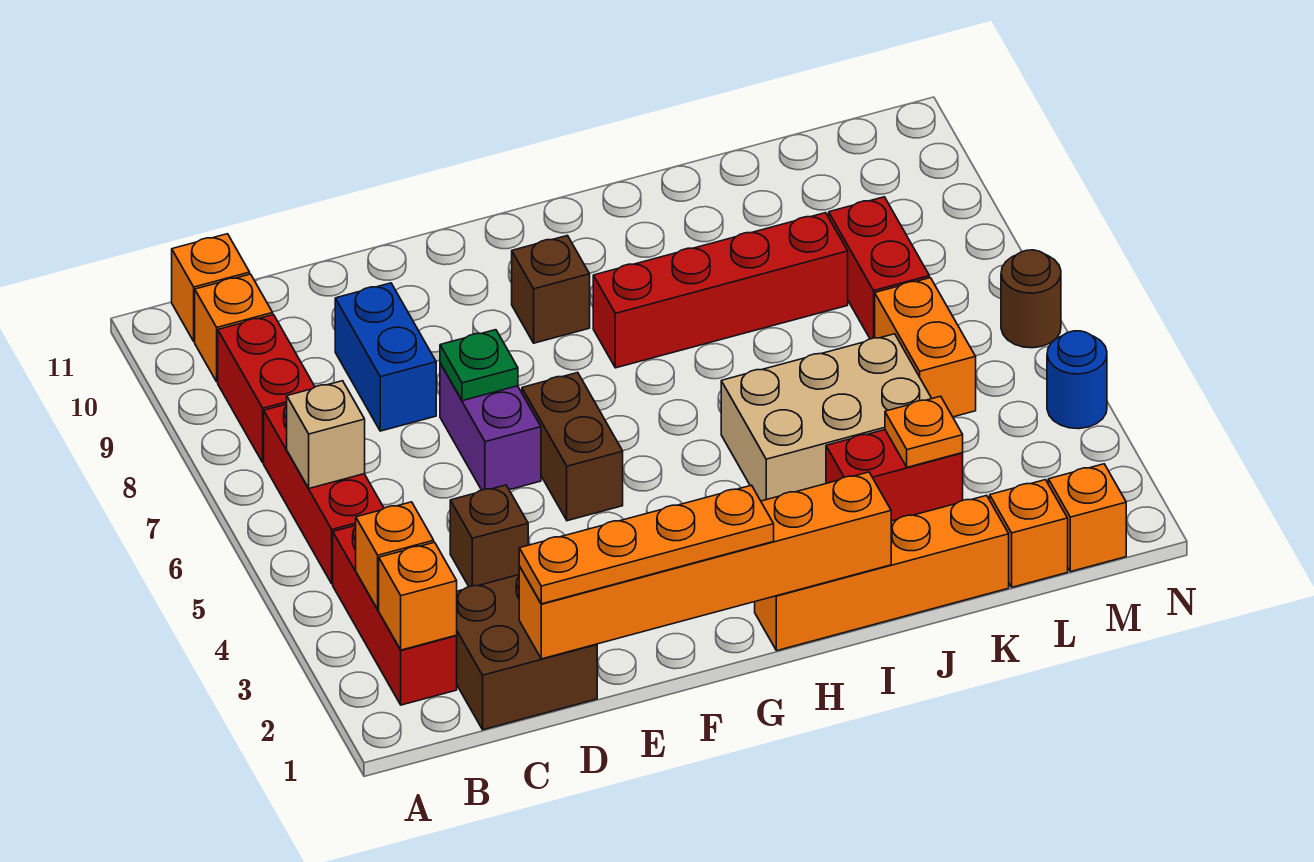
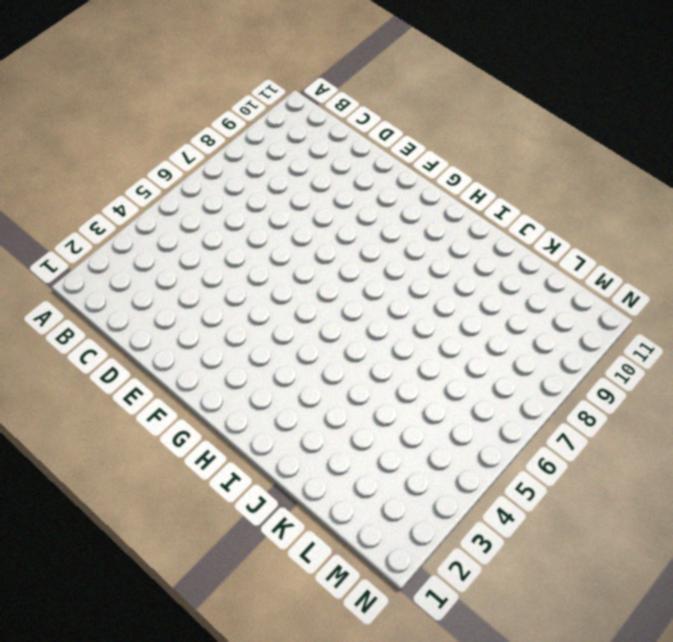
none -> red 1x3 brick [333,525,457,705]
none -> red 1x3 brick [264,404,384,584]
none -> red 1x2 brick [218,315,315,463]

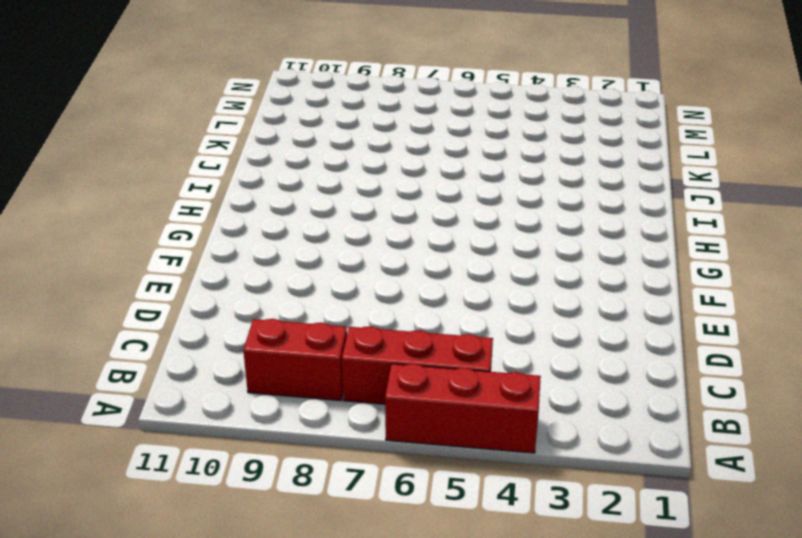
red 1x3 brick [385,364,541,453] -> red 1x3 brick moved to [333,525,457,705]
none -> orange 1x1 brick [195,274,273,382]
none -> orange 1x1 brick [172,234,250,341]
none -> brown 2x2 brick [457,575,597,730]

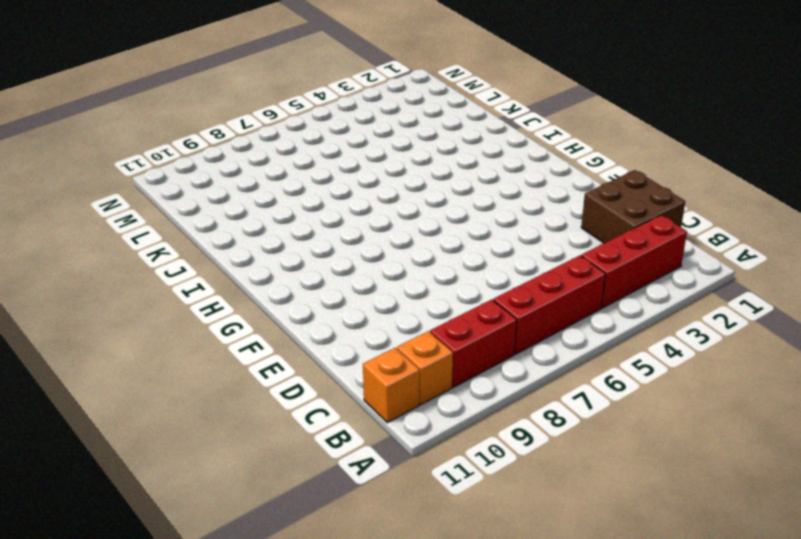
none -> brown 1x1 brick [450,485,528,587]
none -> blue 1x2 brick [335,283,436,431]
none -> purple 1x2 brick [440,363,541,490]

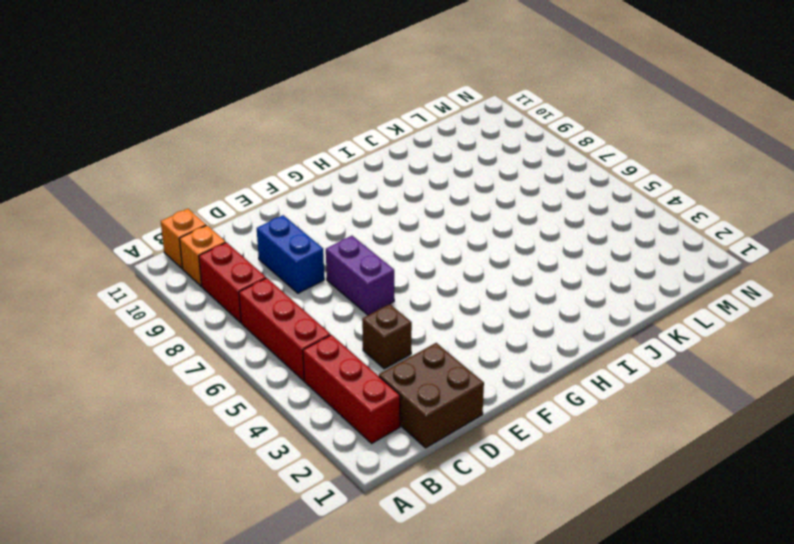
none -> brown 1x2 brick [522,373,623,521]
none -> brown 1x1 brick [512,236,590,343]
none -> orange 1x4 brick [755,495,1009,651]

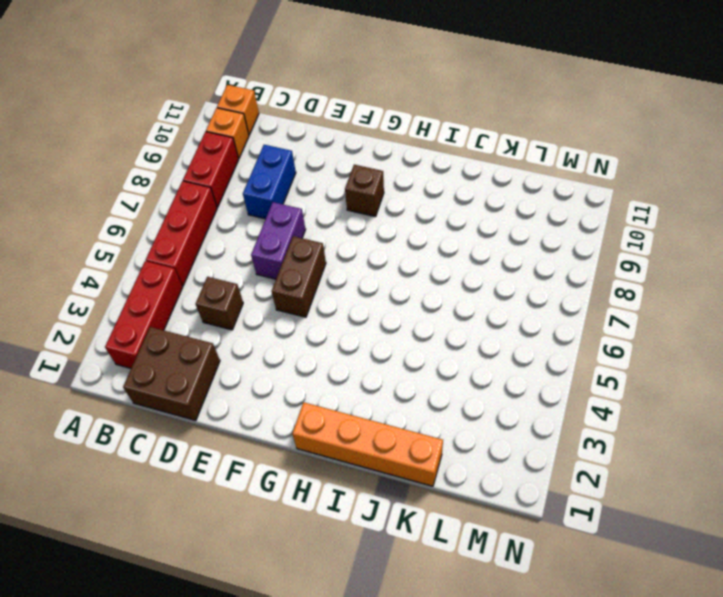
none -> red 1x4 brick [593,213,848,368]
none -> tan 2x3 brick [721,334,932,501]
none -> red 1x2 brick [826,430,963,521]

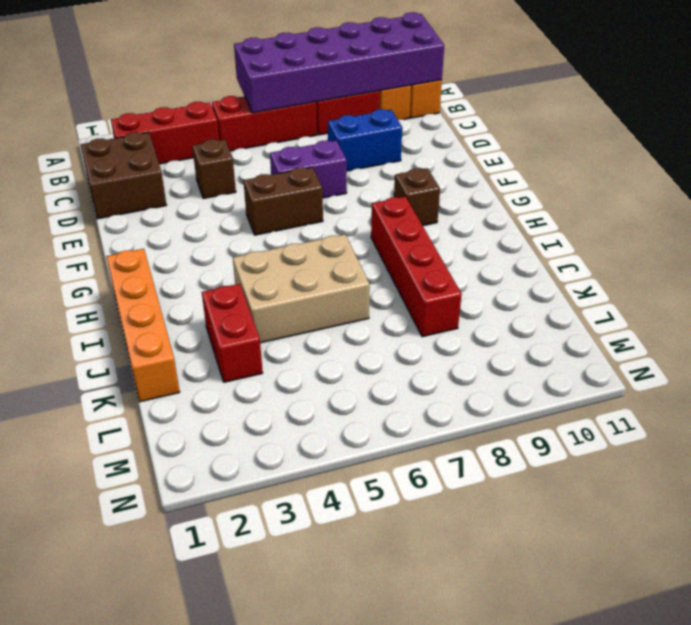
purple 2x6 brick [234,12,444,113] -> tan 1x1 brick [287,381,365,488]
tan 2x3 brick [233,235,370,343] -> tan 2x3 brick turned to [721,334,932,501]
none -> orange 1x1 brick [990,480,1068,587]
none -> orange 1x2 brick [875,278,976,417]
none -> red 1x2 brick [829,197,929,339]

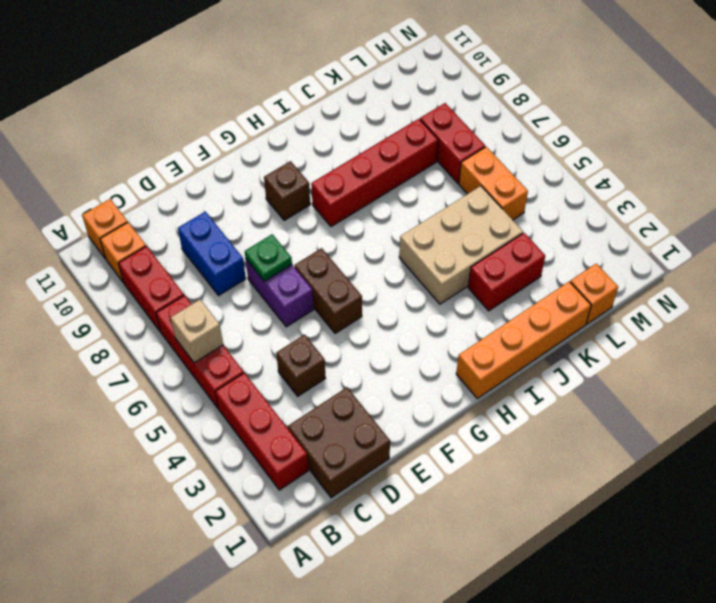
none -> orange 1x1 brick [1048,464,1126,572]
none -> blue 1x1 round brick [1047,331,1107,429]
none -> brown 1x1 round brick [1001,250,1061,348]

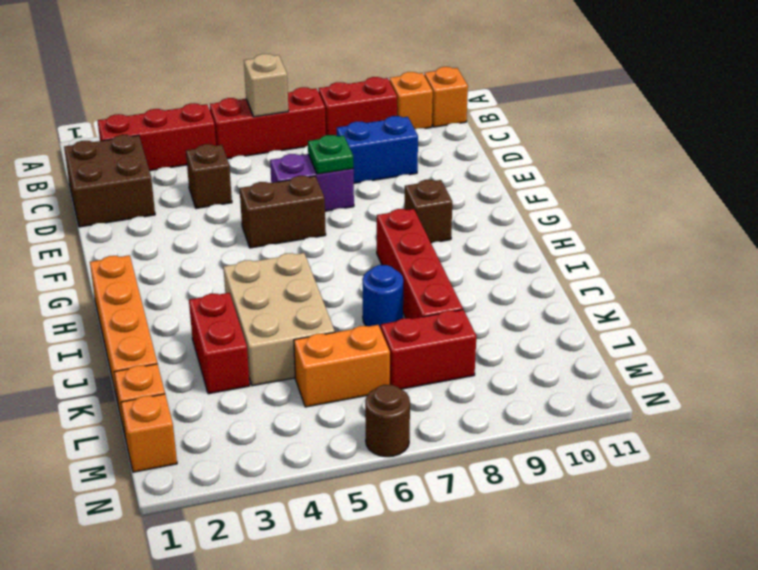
blue 1x1 round brick [362,265,403,329] -> blue 1x1 round brick moved to [1047,331,1107,429]
none -> orange 1x1 brick [379,542,457,650]
none -> orange 1x1 brick [356,502,434,610]
none -> orange 1x6 brick [519,472,891,659]

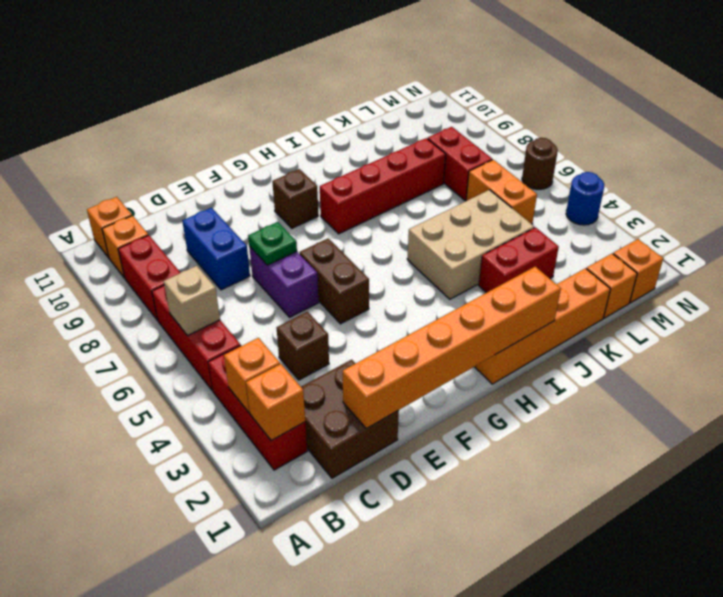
none -> orange 1x1 plate [885,396,963,467]
none -> orange 1x4 plate [519,485,774,604]

